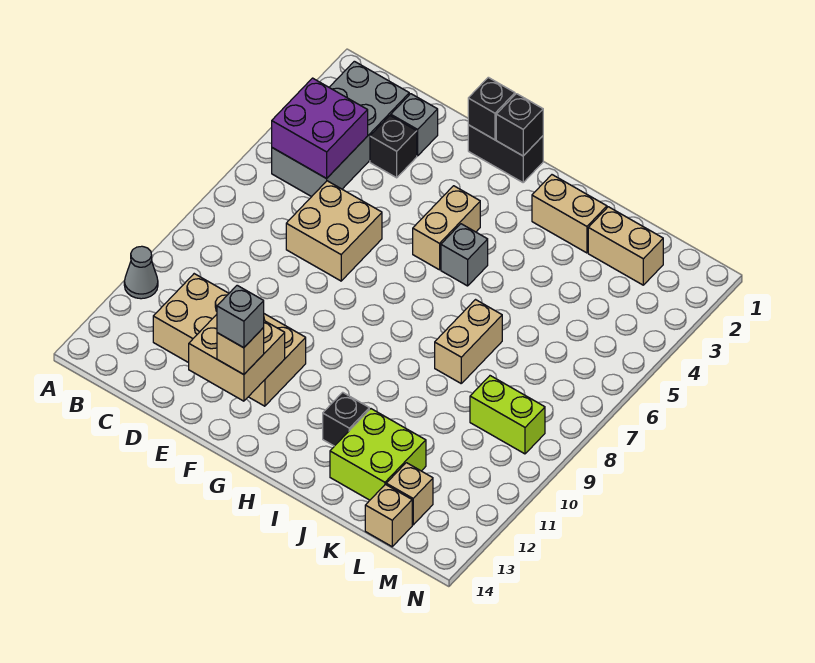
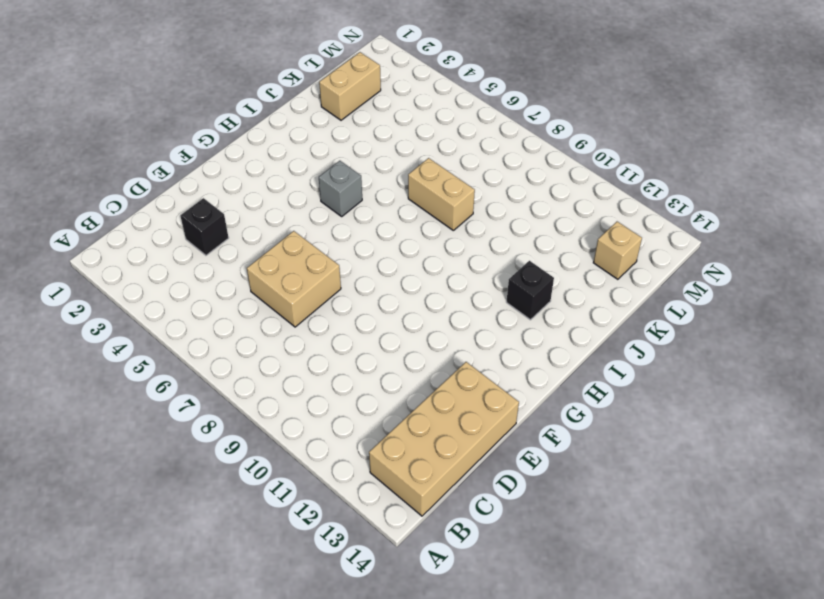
tan 2x4 brick [369,362,519,516] -> tan 2x4 brick moved to [153,274,306,406]
none -> grey 1x1 cone [124,246,158,299]
none -> grey 2x4 brick [272,61,409,197]
none -> grey 1x1 brick [391,94,438,156]

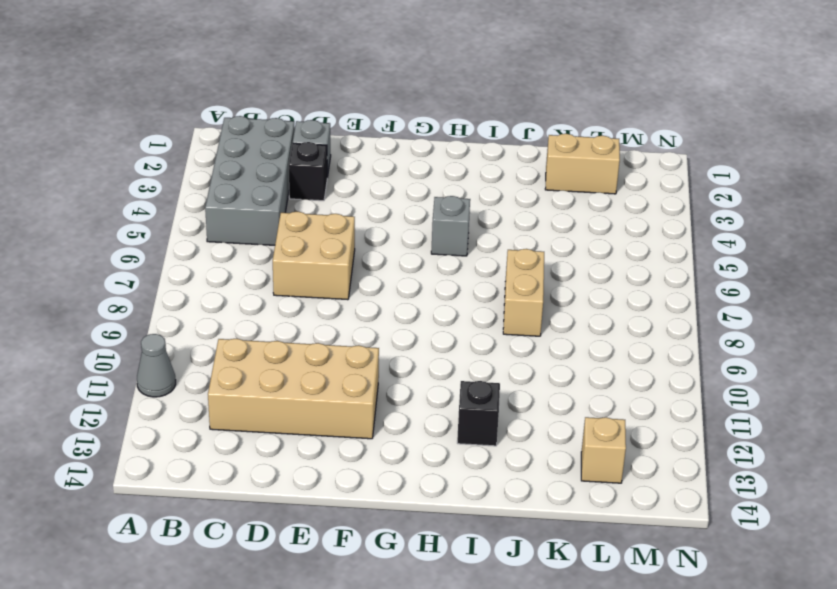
none -> black 1x2 brick [468,125,543,182]
none -> tan 1x2 brick [413,186,480,270]
none -> tan 1x2 brick [532,175,607,253]

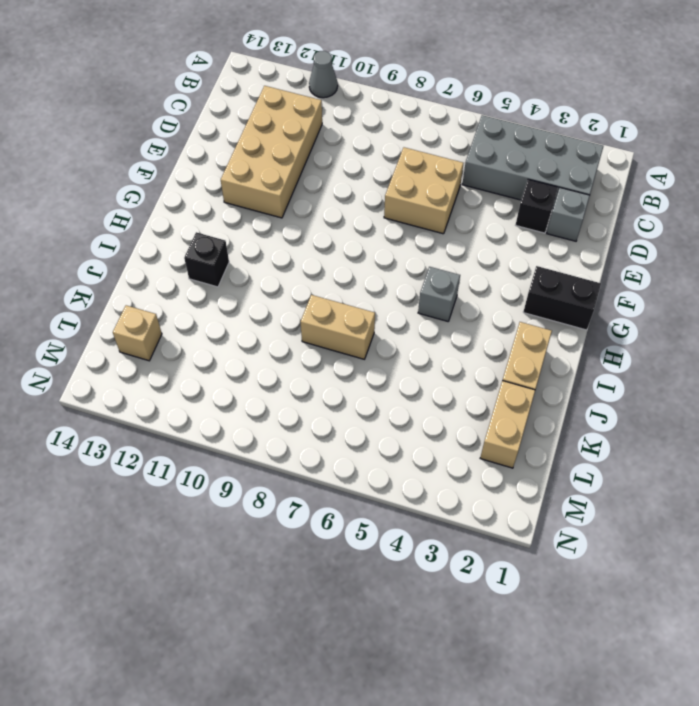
black 1x2 brick [523,266,601,330] -> black 1x2 brick turned to [468,125,543,182]
none -> tan 1x2 brick [413,186,480,270]
none -> lime 2x2 brick [330,409,426,500]
none -> lime 1x2 brick [470,376,545,454]

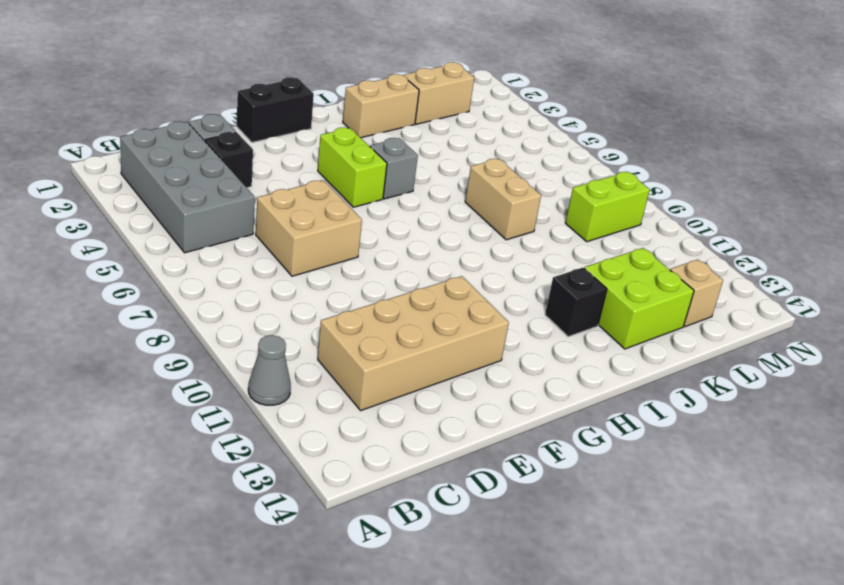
lime 1x2 brick [318,128,387,207] -> tan 1x2 brick [413,186,480,270]
none -> tan 1x1 brick [365,484,412,547]
none -> purple 2x2 brick [272,78,368,178]
none -> tan 2x2 brick [189,315,285,401]

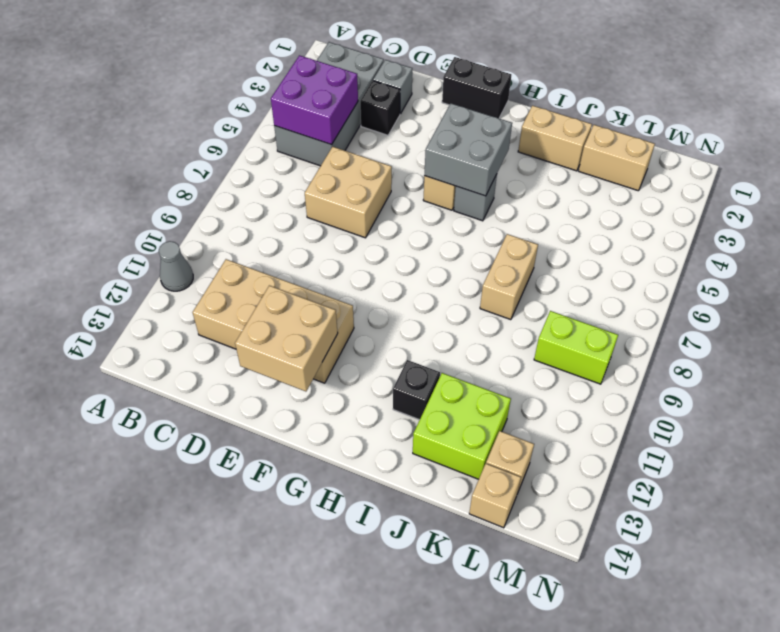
grey 2x2 brick [424,103,512,196] -> none
none -> black 1x1 brick [468,77,515,140]
none -> black 1x1 brick [496,94,543,156]
none -> tan 1x1 brick [217,328,264,375]

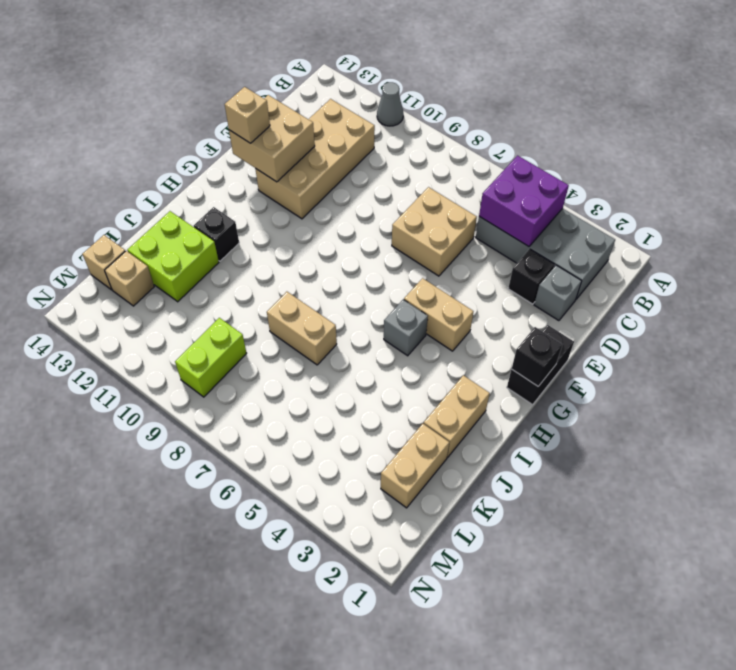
none -> black 1x1 brick [468,77,515,140]
none -> grey 1x1 brick [217,285,264,348]

